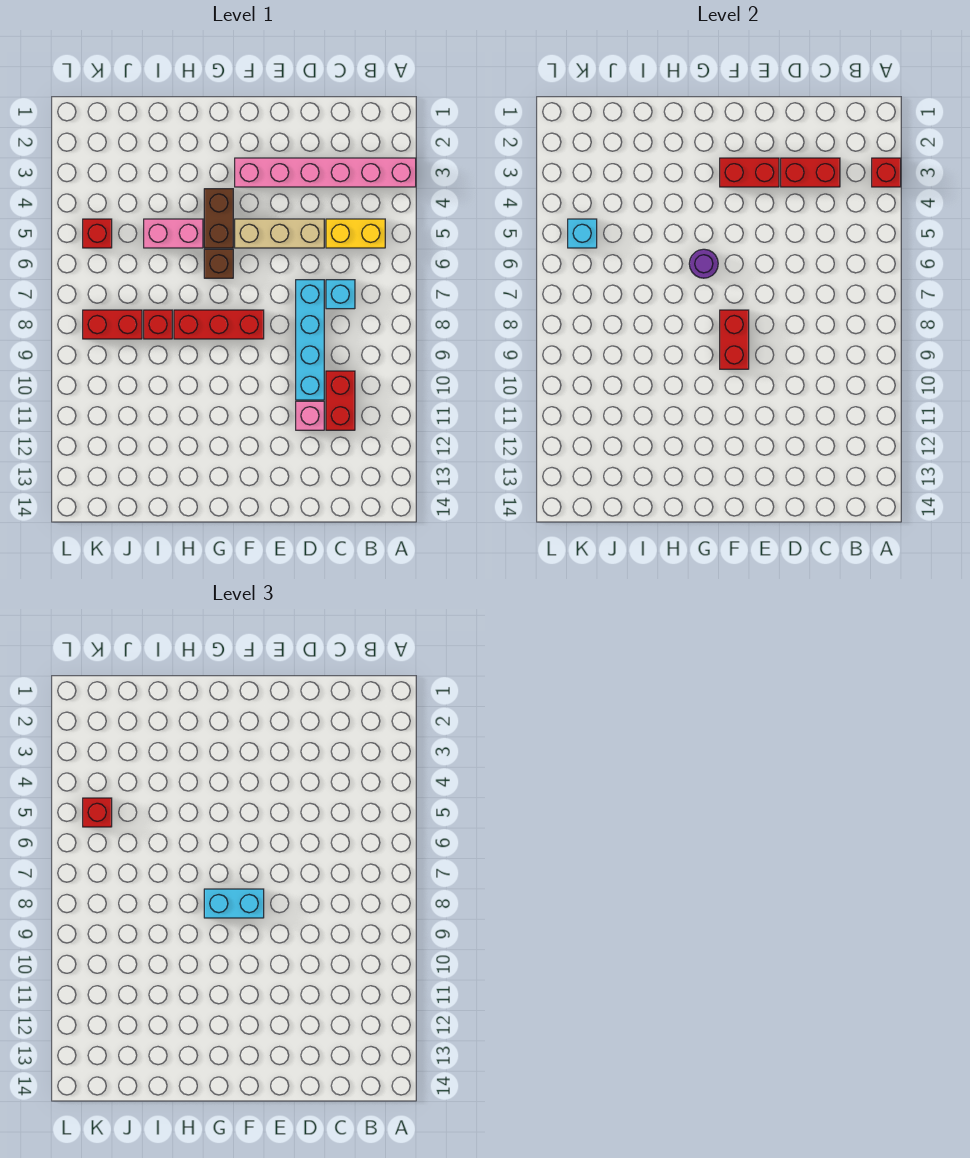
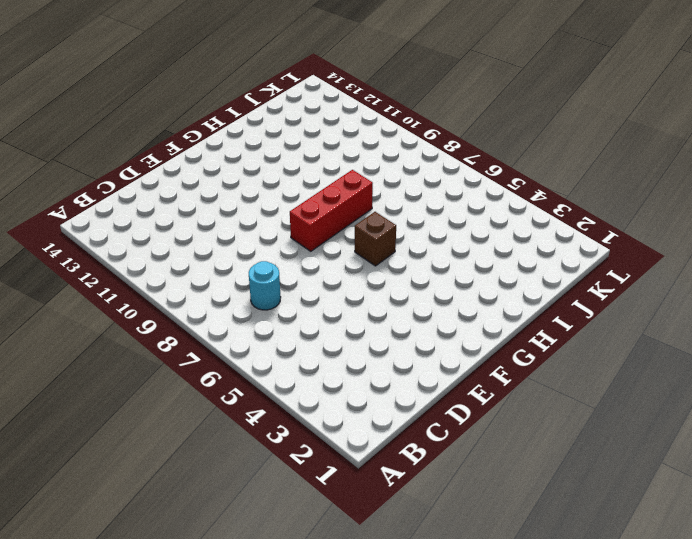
cyan 1x1 round brick [249,261,281,310] -> cyan 1x1 brick [326,280,355,309]
none -> pink 1x6 brick [235,158,416,187]
none -> yellow 1x2 brick [326,219,385,248]
none -> red 1x2 brick [326,371,355,430]

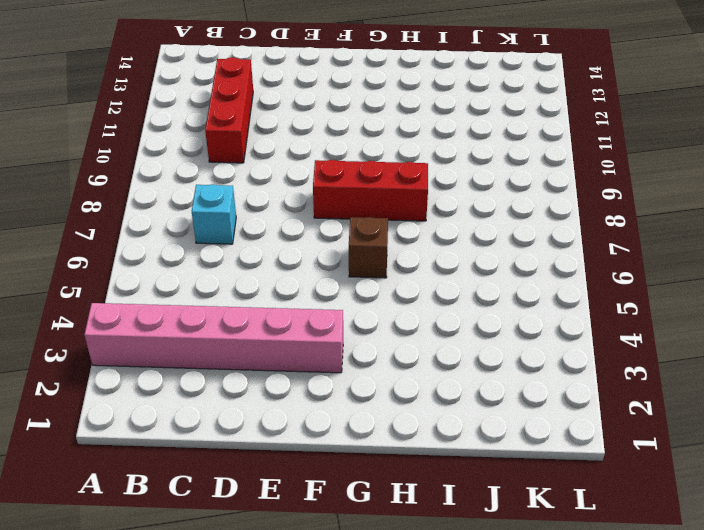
red 1x3 brick [205,57,253,163] -> red 1x2 brick [326,371,355,430]
none -> yellow 1x2 brick [326,219,385,248]
none -> tan 1x3 brick [235,219,324,248]
none -> cyan 1x4 brick [296,280,324,400]

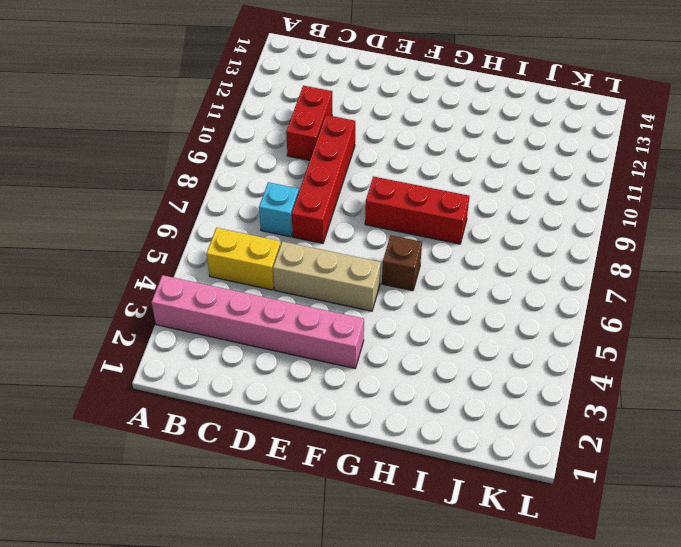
red 1x4 brick [292,115,355,243] -> cyan 1x4 brick [296,280,324,400]
none -> pink 1x1 brick [296,401,324,430]
none -> brown 1x2 brick [204,189,233,248]
none -> pink 1x2 brick [144,219,203,248]

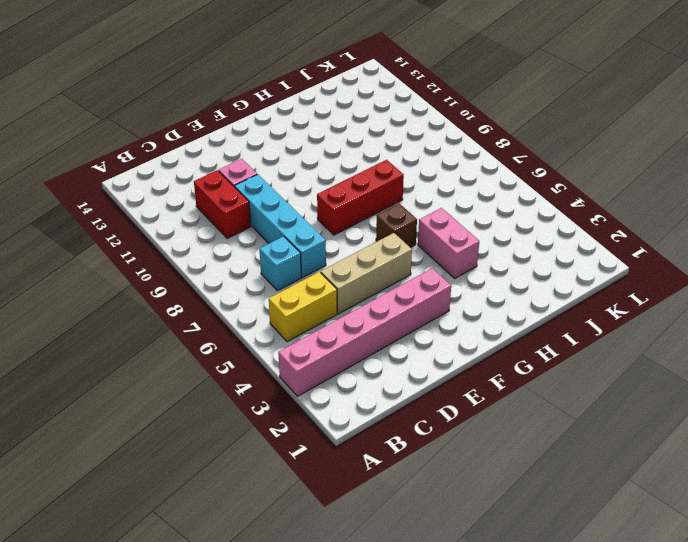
pink 1x2 brick [418,208,479,278] -> pink 1x2 brick turned to [144,219,203,248]
none -> brown 1x2 brick [204,189,233,248]
none -> red 1x1 brick [144,310,172,339]
none -> red 1x2 brick [83,310,142,339]

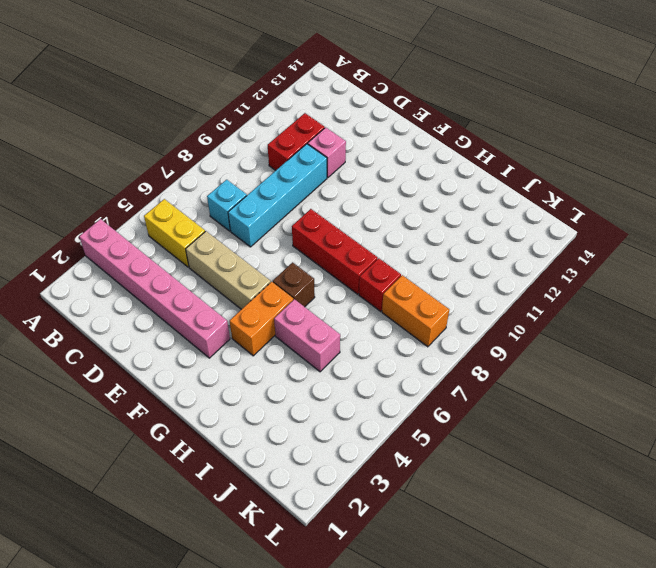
orange 1x2 brick [230,282,293,356] -> brown 1x2 brick [204,189,233,248]
orange 1x2 brick [382,275,449,347] -> red 1x2 brick [83,310,142,339]
none -> red 1x1 brick [83,219,112,248]
none -> red 1x1 brick [872,158,901,187]
none -> red 1x2 brick [781,158,840,187]

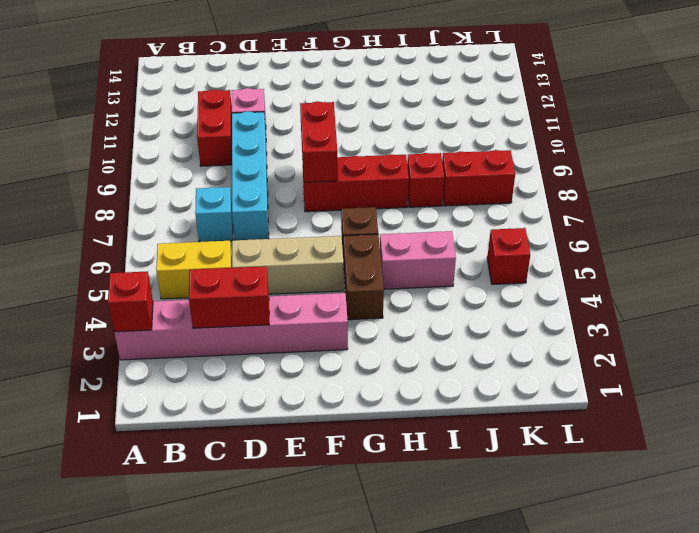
none -> red 1x2 brick [720,158,779,187]
none -> purple 1x1 round brick [689,249,718,278]
none -> cyan 1x1 brick [568,219,597,248]

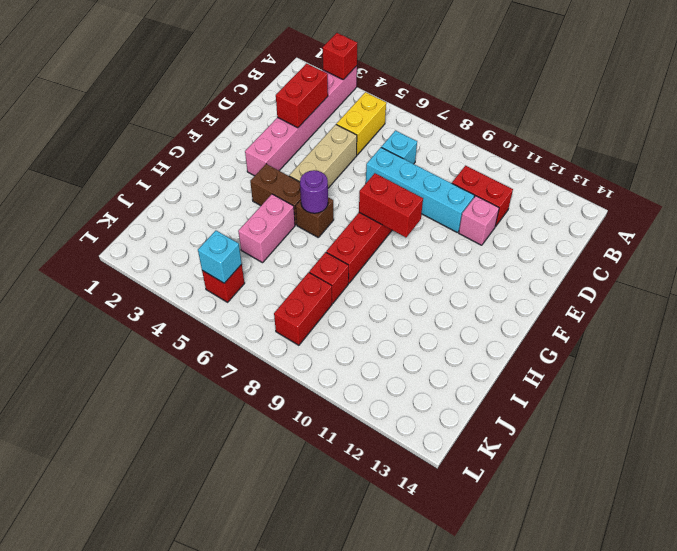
none -> red 1x2 brick [720,158,779,187]
none -> cyan 1x2 brick [204,889,264,918]
none -> red 1x1 brick [83,798,112,827]

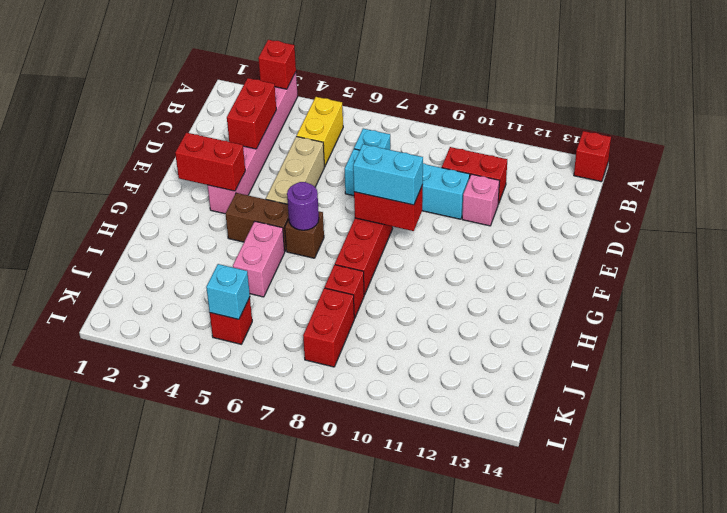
red 1x1 brick [574,131,611,182] -> red 1x1 brick moved to [83,798,112,827]
red 1x2 brick [175,133,245,191] -> red 1x2 brick turned to [720,158,779,187]
cyan 1x2 brick [353,144,423,205] -> cyan 1x2 brick turned to [204,889,264,918]

